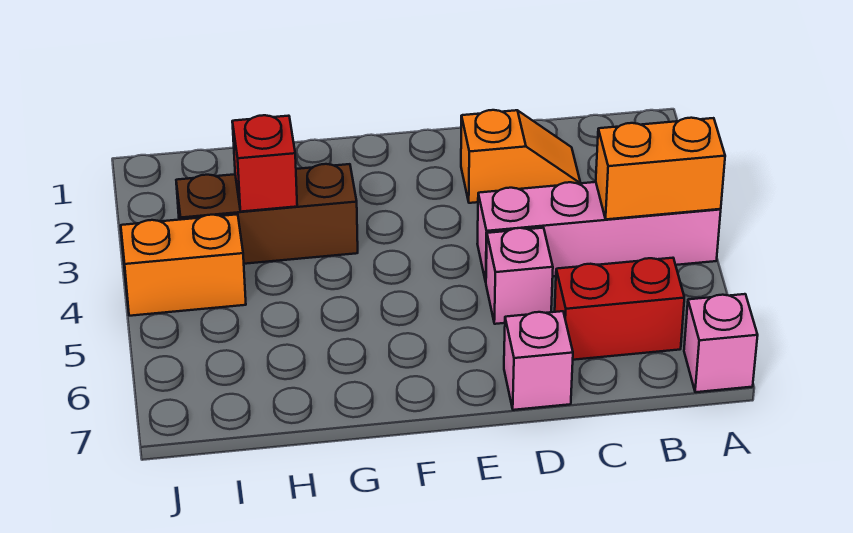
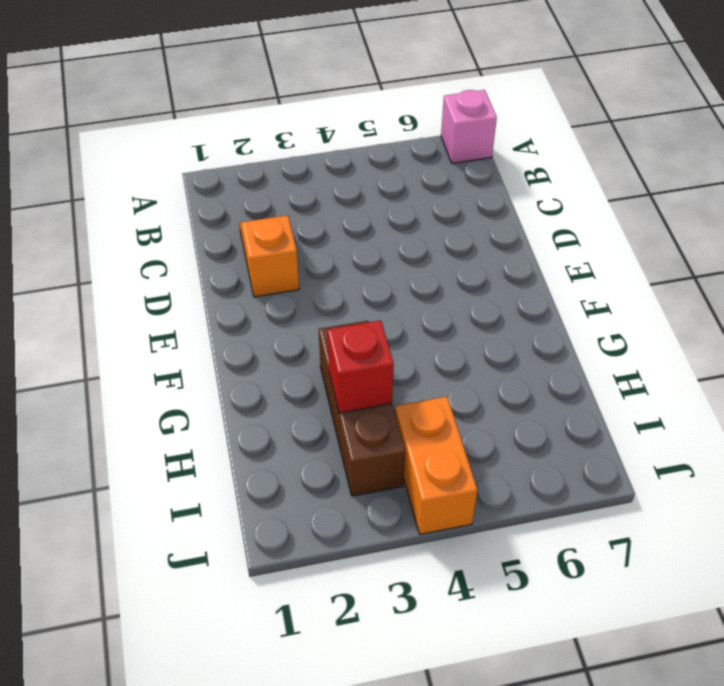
none -> pink 1x4 brick [477,182,721,282]
none -> red 1x2 brick [555,258,684,360]

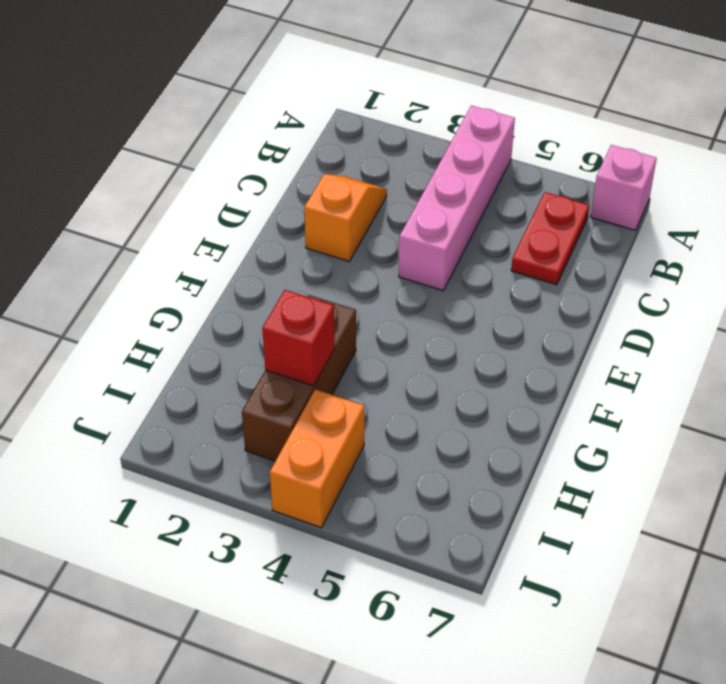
red 1x2 plate [511,192,589,285] -> red 1x2 brick [555,258,684,360]
none -> pink 1x1 brick [486,228,553,324]
none -> pink 1x1 brick [504,311,573,410]

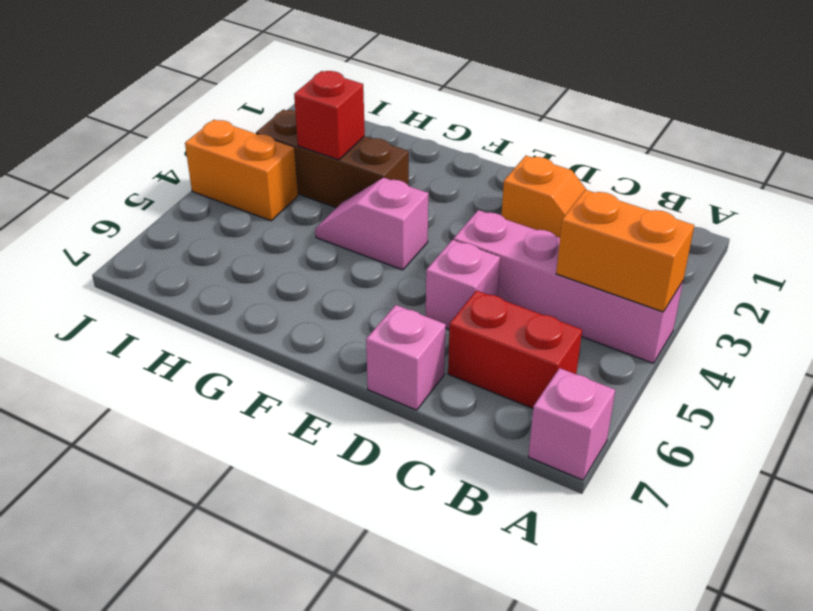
pink 1x2 slope [315,178,428,270] -> none

